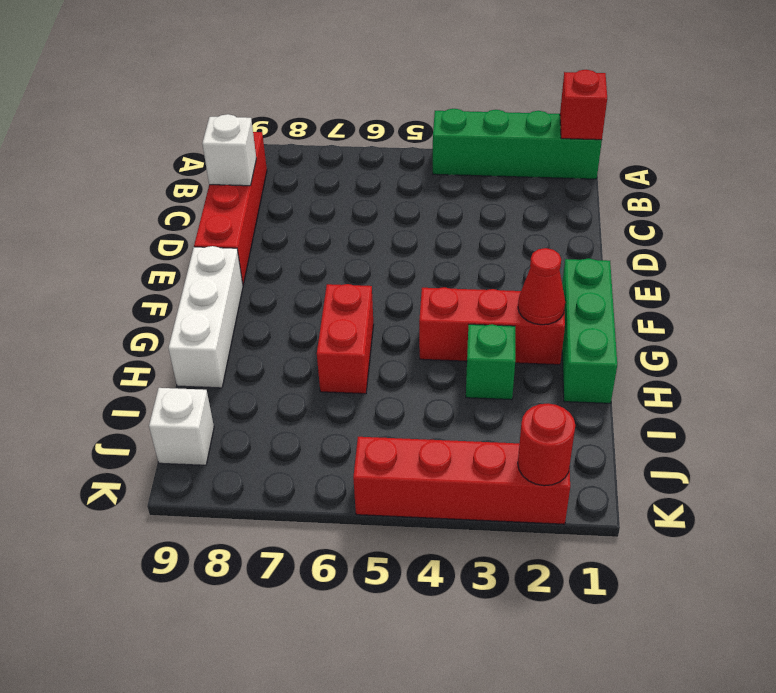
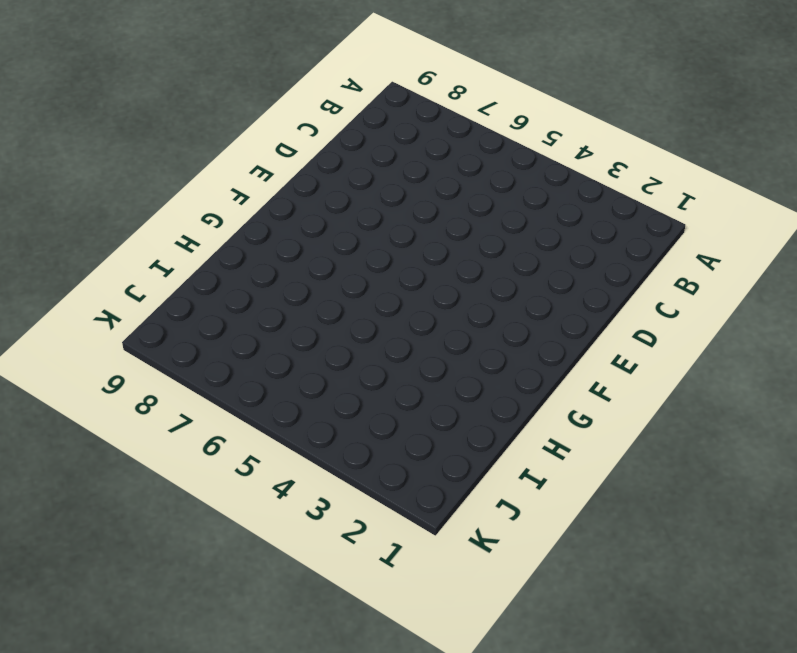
none -> green 1x4 brick [433,109,602,179]
none -> red 1x4 brick [194,132,267,284]
none -> green 1x3 brick [562,258,617,403]

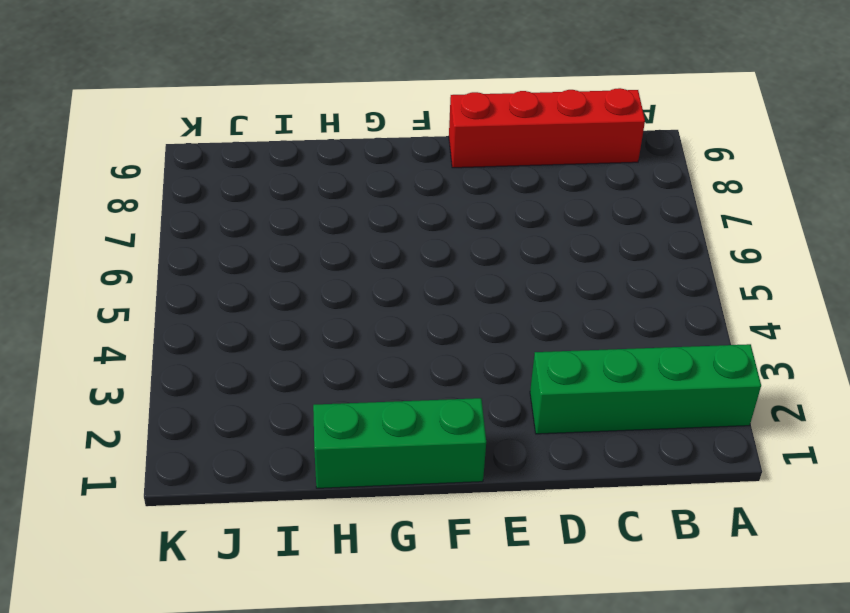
green 1x4 brick [530,344,761,434] -> green 1x4 brick turned to [433,109,602,179]
none -> white 1x3 brick [169,246,243,388]
none -> red 1x3 brick [419,287,565,365]
none -> red 1x2 brick [317,284,373,394]

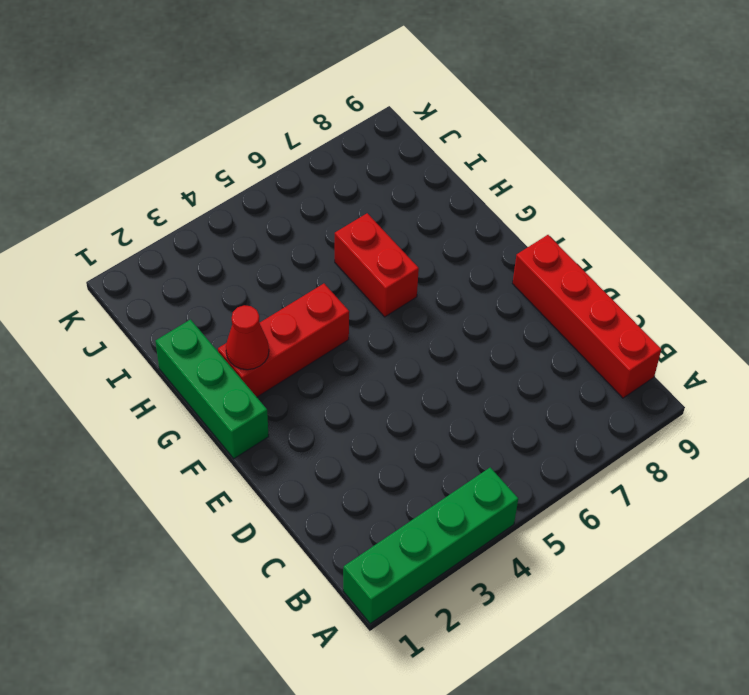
none -> white 1x3 brick [169,246,243,388]
none -> green 1x1 brick [466,324,515,400]
none -> white 1x1 brick [149,388,214,465]

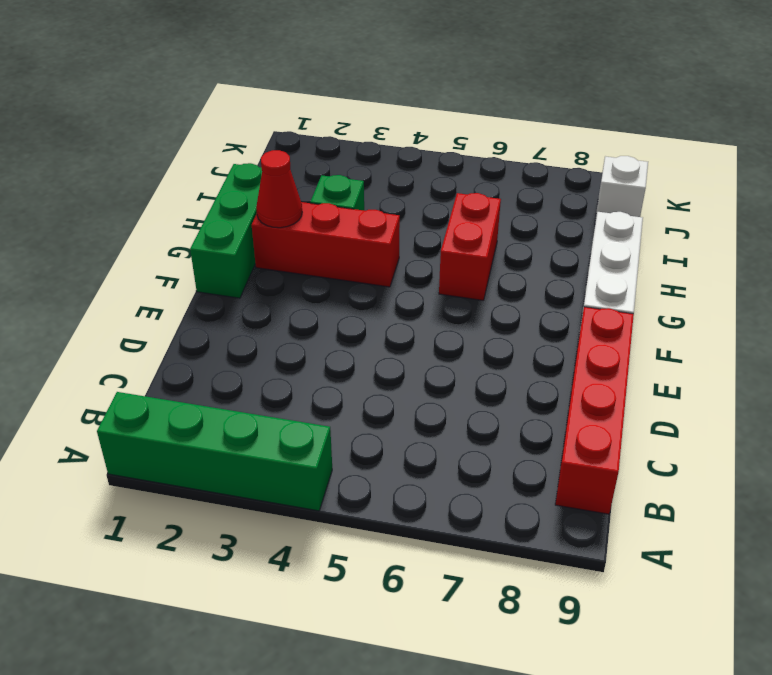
none -> red 1x4 brick [353,437,570,524]
none -> red 1x1 brick [560,70,607,140]
none -> white 1x1 brick [202,114,256,186]

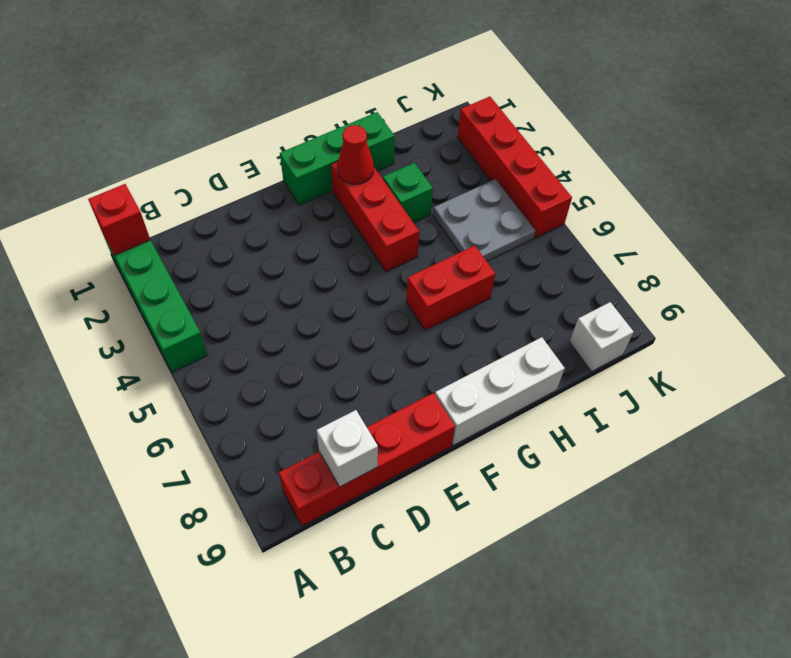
grey 2x2 plate [433,179,535,261] -> none
none -> red 1x1 round brick [518,404,575,486]

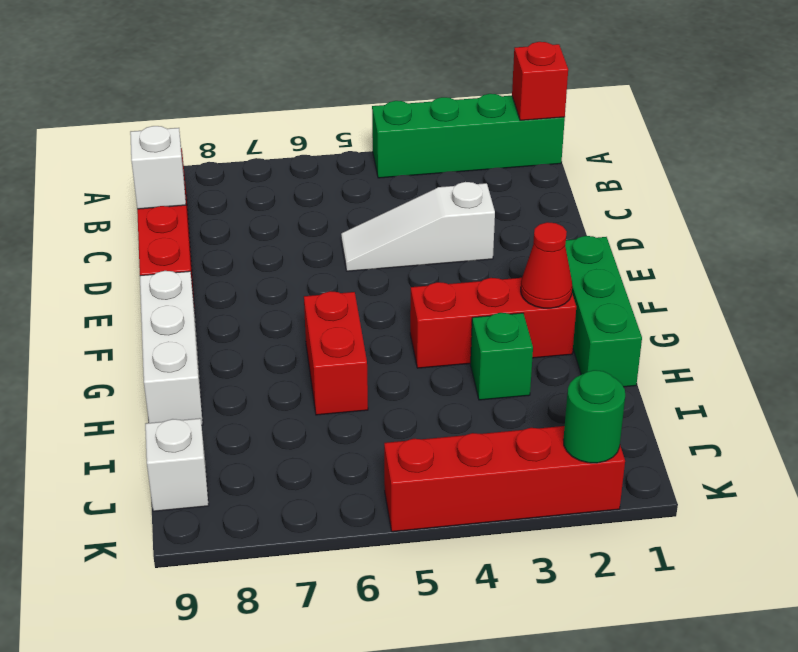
white 1x3 slope [341,182,495,271] -> none
green 1x1 round brick [563,370,625,463] -> red 1x1 round brick [518,404,575,486]

